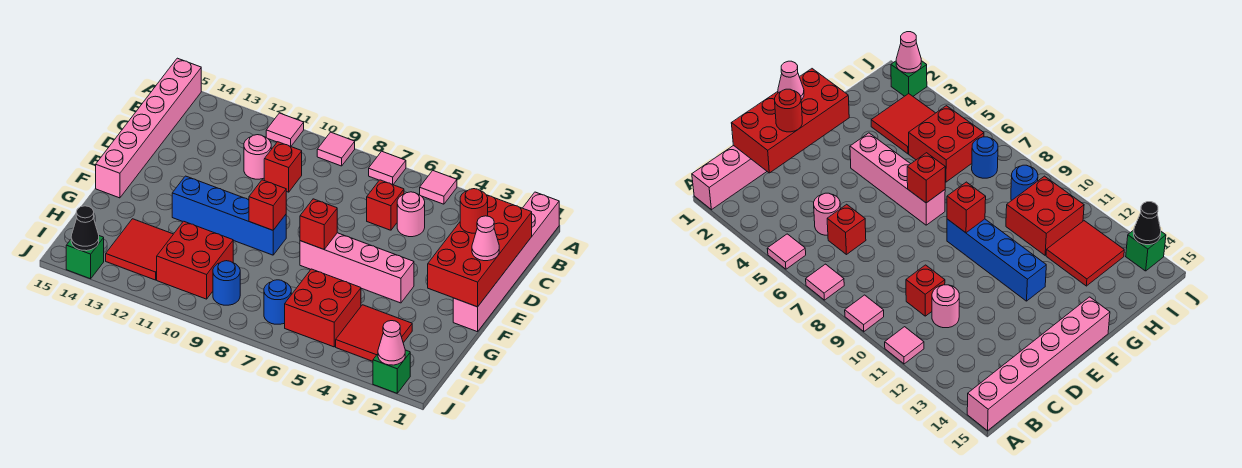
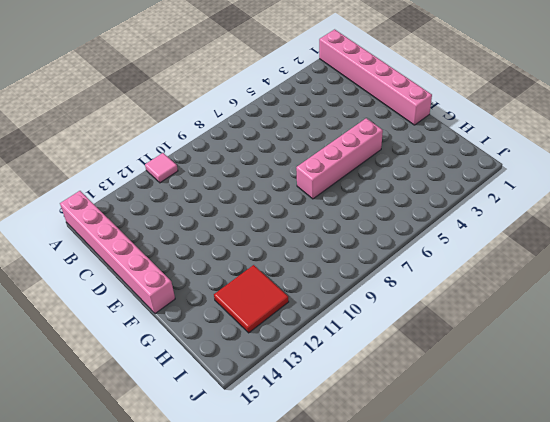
none -> pink 1x1 tile [420,171,457,204]
none -> pink 1x1 tile [369,151,406,184]
none -> pink 1x1 tile [317,132,355,166]

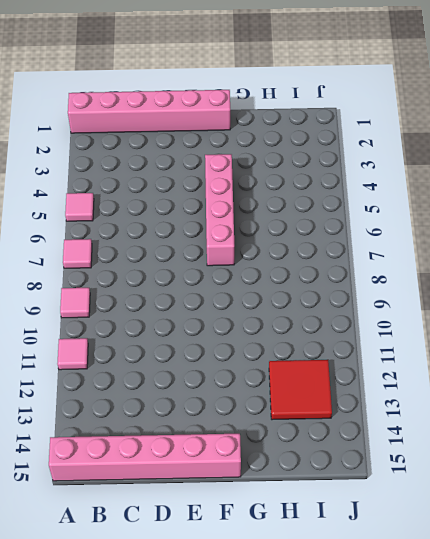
none -> pink 1x1 round brick [397,192,425,237]
none -> red 1x1 brick [367,180,404,230]
none -> red 1x1 brick [264,142,302,192]

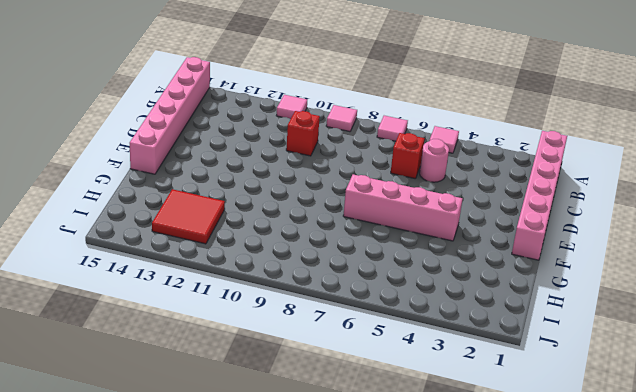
none -> pink 1x1 round brick [244,135,271,179]
none -> blue 1x4 brick [172,176,286,255]
none -> red 2x2 tile [336,305,412,361]

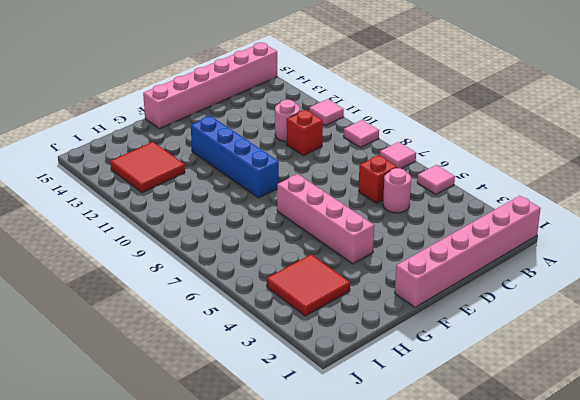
none -> red 2x2 brick [285,269,361,347]
none -> red 2x2 brick [157,221,233,299]
none -> blue 1x1 round brick [264,280,291,324]

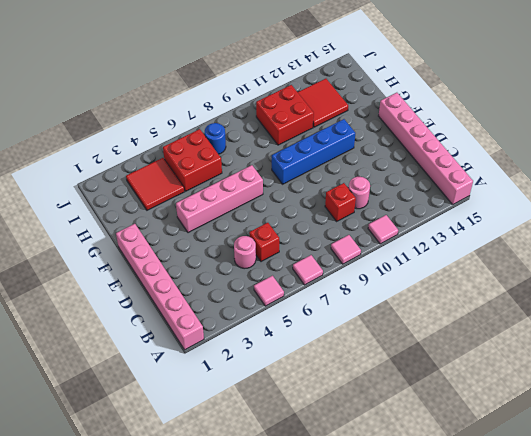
none -> blue 1x1 round brick [213,261,240,305]
none -> green 1x1 brick [373,350,410,393]
none -> green 1x1 brick [66,236,104,279]

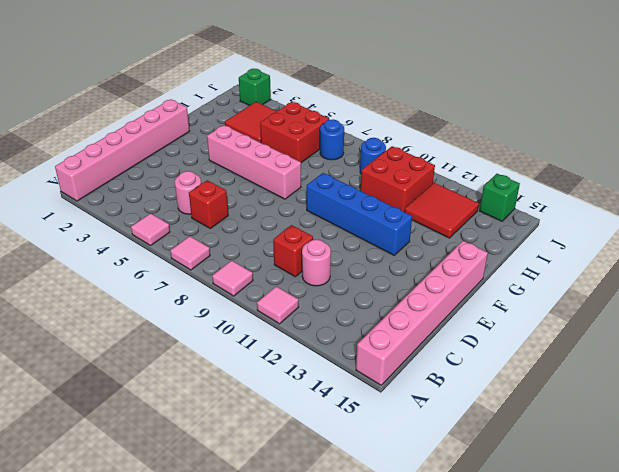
none -> red 2x4 brick [428,195,532,307]
none -> red 1x1 brick [300,199,337,249]
none -> red 1x1 brick [249,180,286,230]

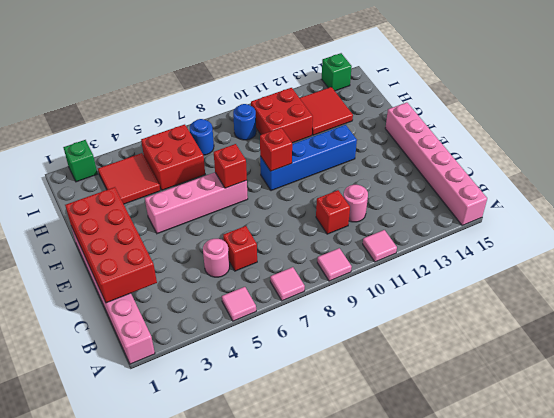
none -> pink 1x1 cone [378,321,405,365]
none -> black 1x1 cone [71,206,99,251]
none -> red 1x1 round brick [460,189,488,233]

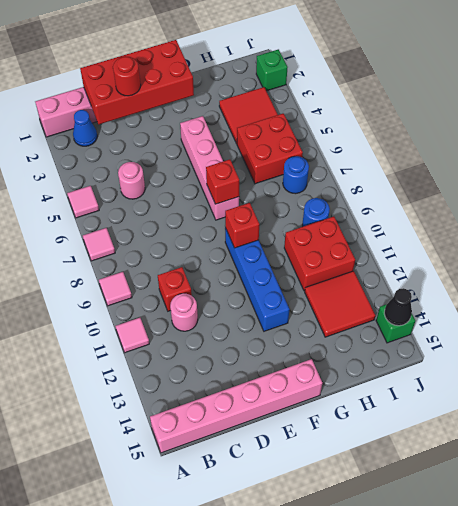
blue 1x1 cone [73,110,97,146] -> none
none -> red 1x1 brick [367,180,404,230]
none -> pink 1x1 cone [378,321,405,365]
none -> pink 1x1 cone [472,216,499,261]

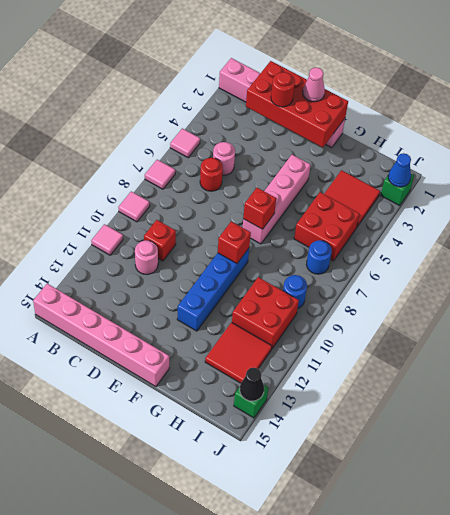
red 1x1 round brick [200,158,223,191] -> red 1x1 brick [367,180,404,230]
blue 1x1 cone [388,153,411,187] -> pink 1x1 cone [378,321,405,365]

